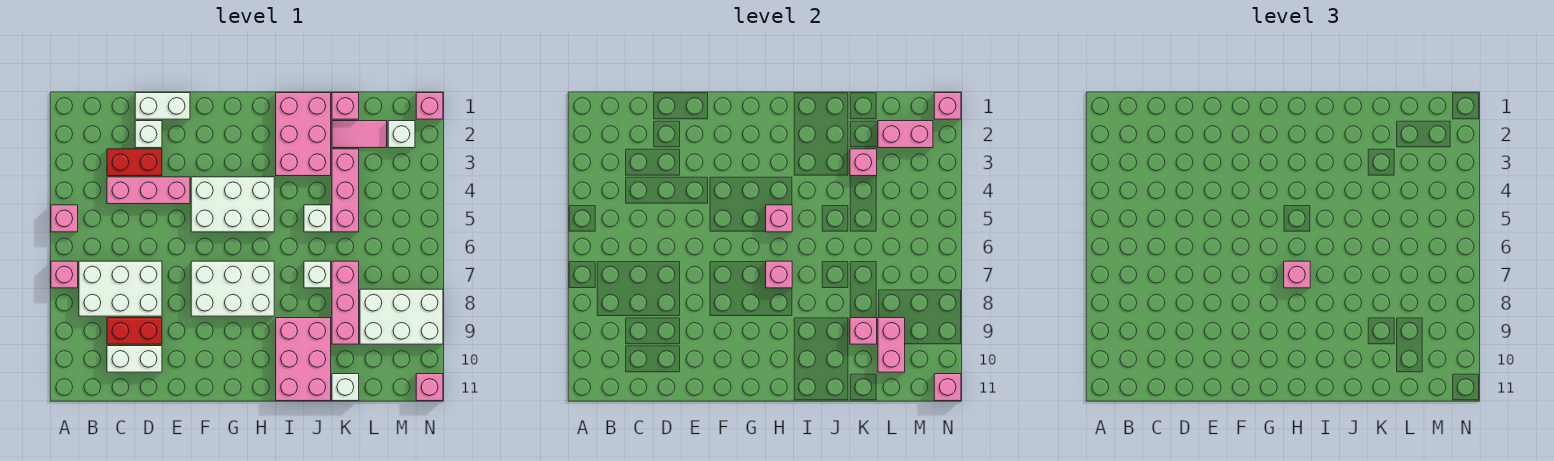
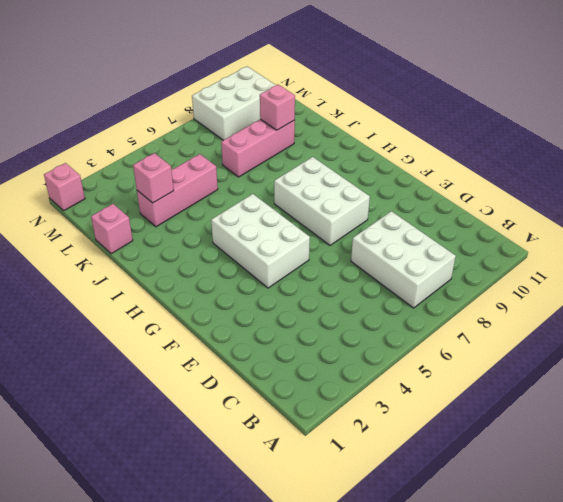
white 2x3 brick [192,66,276,140] -> white 2x3 brick turned to [360,289,443,344]
none -> pink 1x1 brick [51,205,78,232]
none -> pink 1x1 brick [51,261,78,288]
none -> red 1x2 brick [107,149,162,176]
none -> pink 1x3 brick [107,177,190,204]

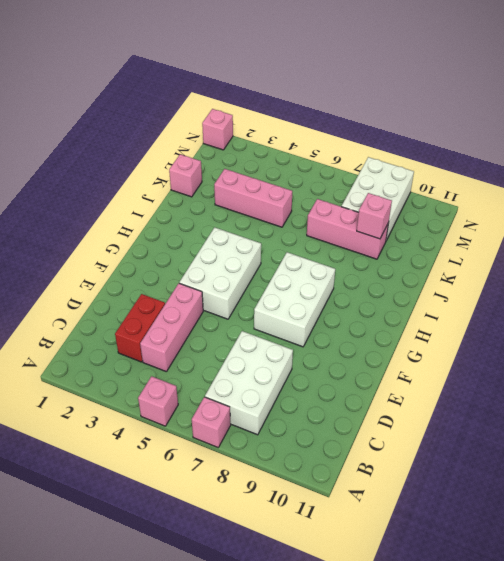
none -> red 1x2 brick [107,318,162,344]
none -> white 1x2 brick [107,346,162,372]
none -> white 1x2 brick [135,93,190,119]
none -> white 1x1 brick [135,121,162,148]

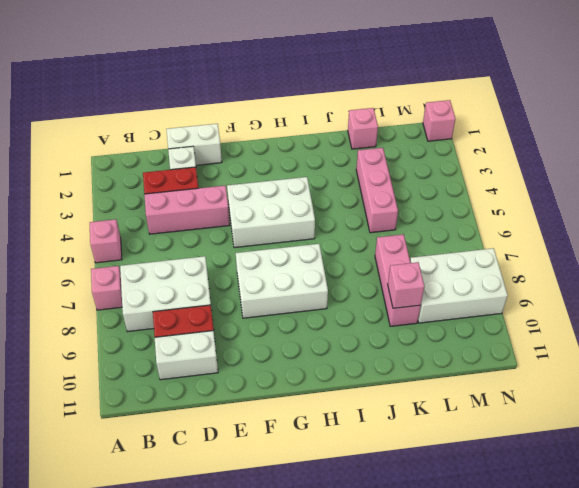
none -> pink 2x3 brick [276,93,331,176]
none -> pink 2x3 brick [276,318,331,401]
none -> white 1x1 brick [304,205,331,232]
none -> white 1x1 brick [304,261,331,288]

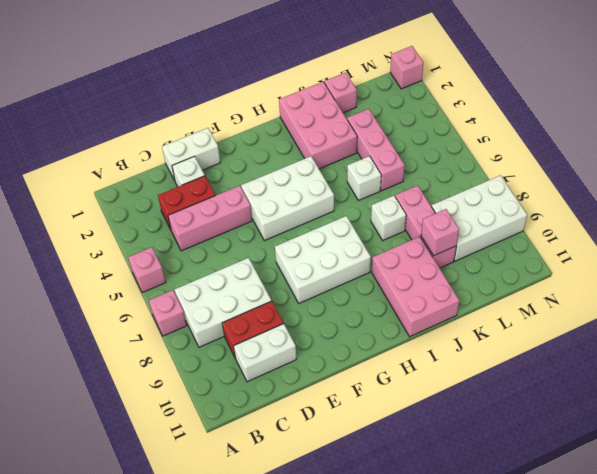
none -> pink 1x2 tile [332,121,387,148]
none -> white 1x1 brick [332,374,359,401]
none -> white 1x1 brick [388,121,415,148]
none -> pink 1x1 brick [416,374,443,401]

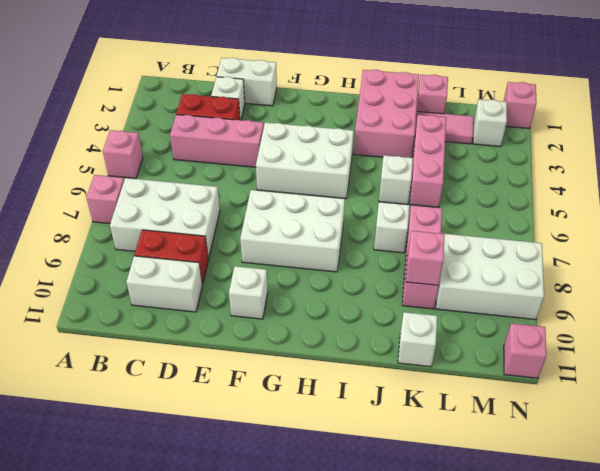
white 1x1 brick [229,266,268,319] -> none
none -> pink 2x3 brick [276,318,331,401]
none -> pink 1x1 brick [766,205,792,232]
none -> pink 1x1 brick [766,261,792,288]
none -> pink 1x1 brick [850,149,877,176]

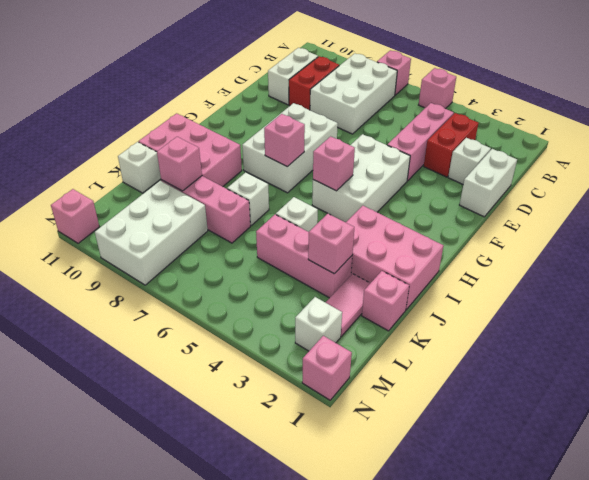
none -> pink 1x2 brick [878,121,933,148]
none -> pink 1x2 brick [878,318,905,372]
none -> pink 1x1 brick [934,93,961,119]
none -> pink 1x1 brick [934,374,961,401]

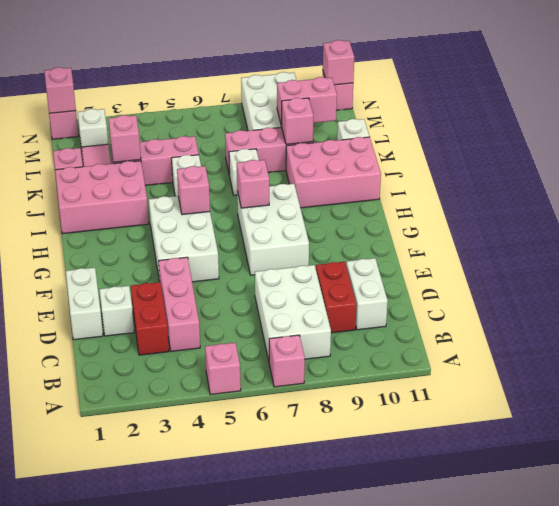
none -> pink 1x2 brick [878,121,933,148]
none -> pink 1x1 brick [1284,261,1310,288]

